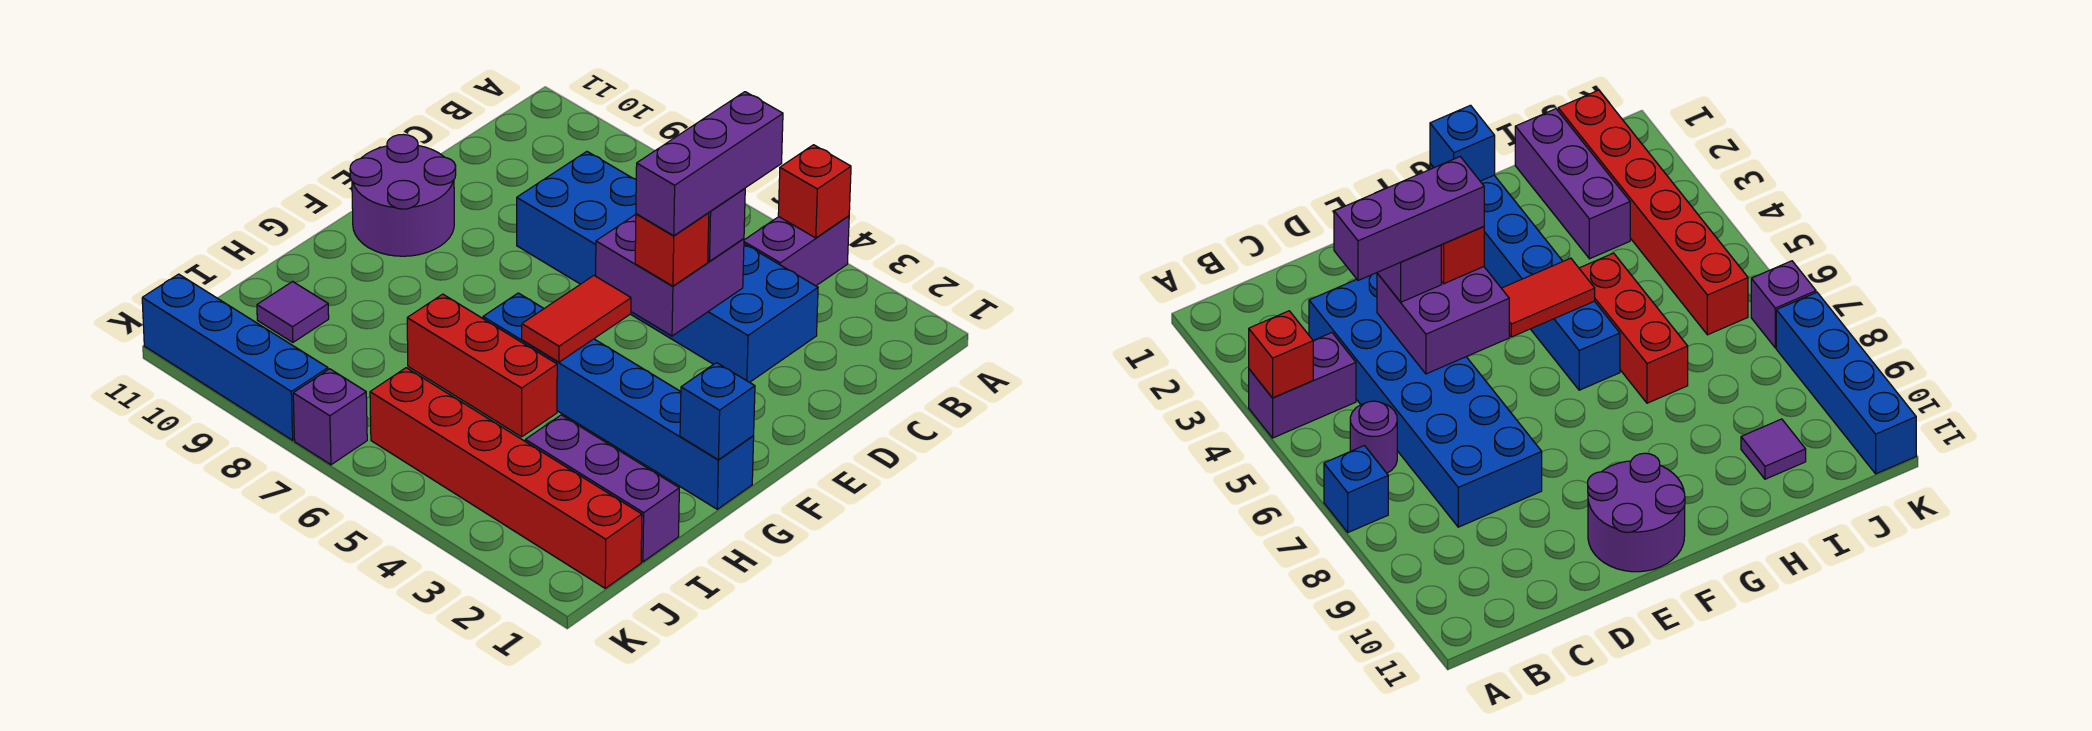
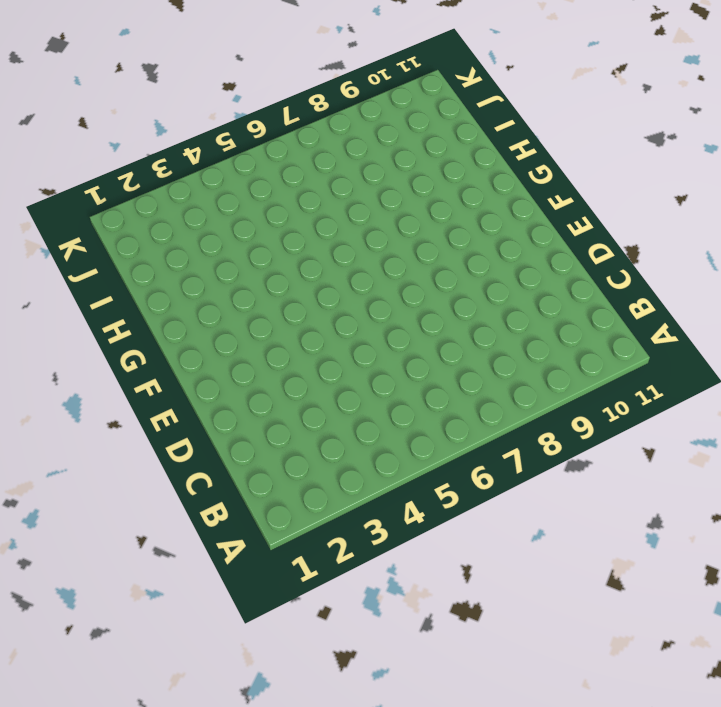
none -> purple 1x2 brick [744,216,849,286]
none -> blue 1x1 brick [1324,446,1388,532]
none -> purple 1x1 round brick [1350,401,1397,473]

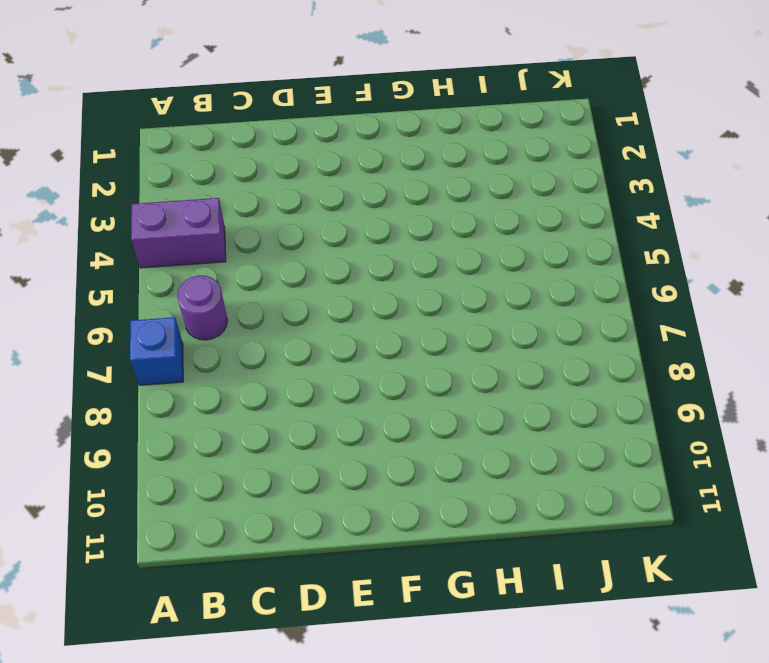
none -> blue 2x6 brick [517,152,818,382]
none -> purple 2x2 round brick [350,135,456,256]
none -> blue 1x6 brick [483,293,754,509]

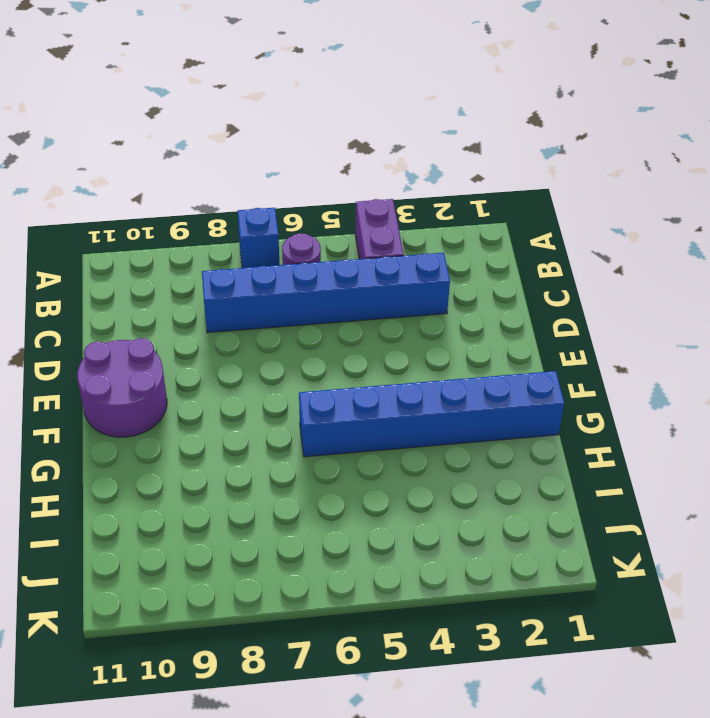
blue 1x6 brick [202,253,450,333] -> blue 2x6 brick [517,152,818,382]
none -> red 1x3 brick [407,294,557,437]
none -> purple 1x3 brick [525,415,679,562]
none -> purple 1x1 tile [257,282,329,342]

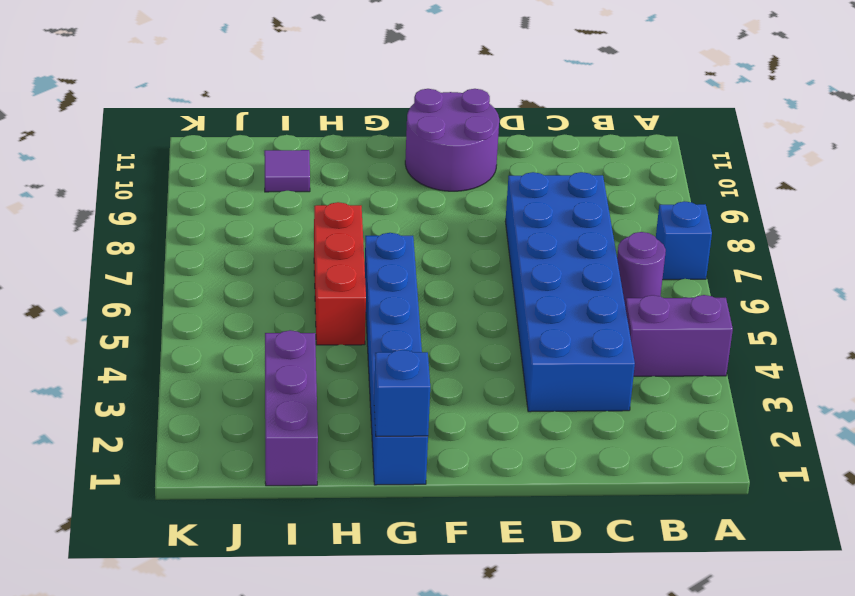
none -> red 1x6 brick [370,368,642,588]
none -> purple 1x1 brick [293,369,367,465]
none -> blue 1x4 brick [142,274,328,440]

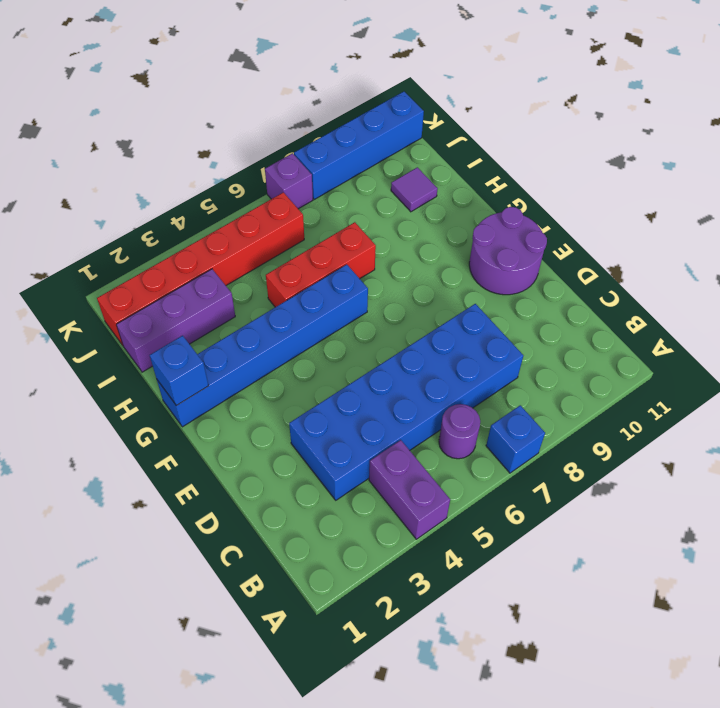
none -> red 1x1 brick [778,145,851,238]
none -> purple 2x2 brick [596,215,744,336]
none -> red 1x2 tile [522,276,631,362]

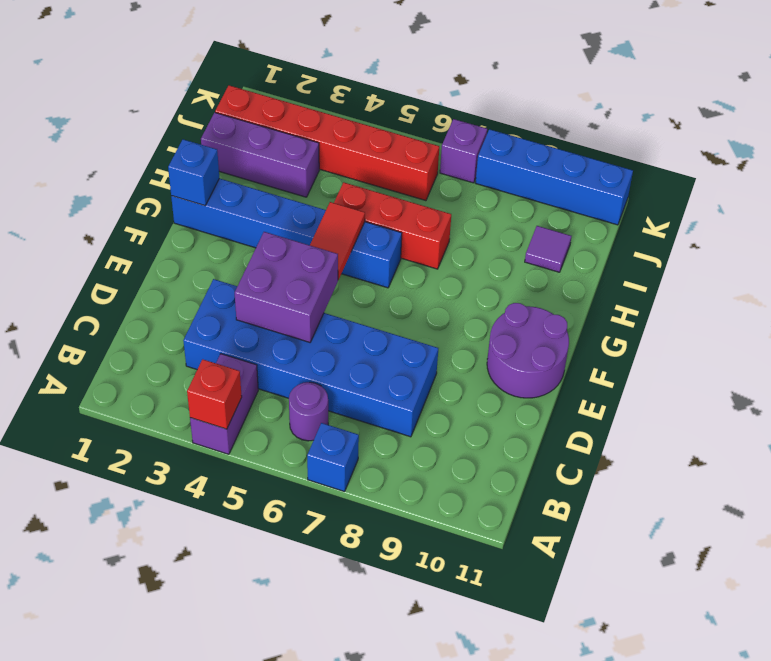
none -> purple 1x1 brick [708,188,745,261]
none -> red 1x1 brick [635,213,709,286]
none -> purple 1x3 brick [636,92,783,236]

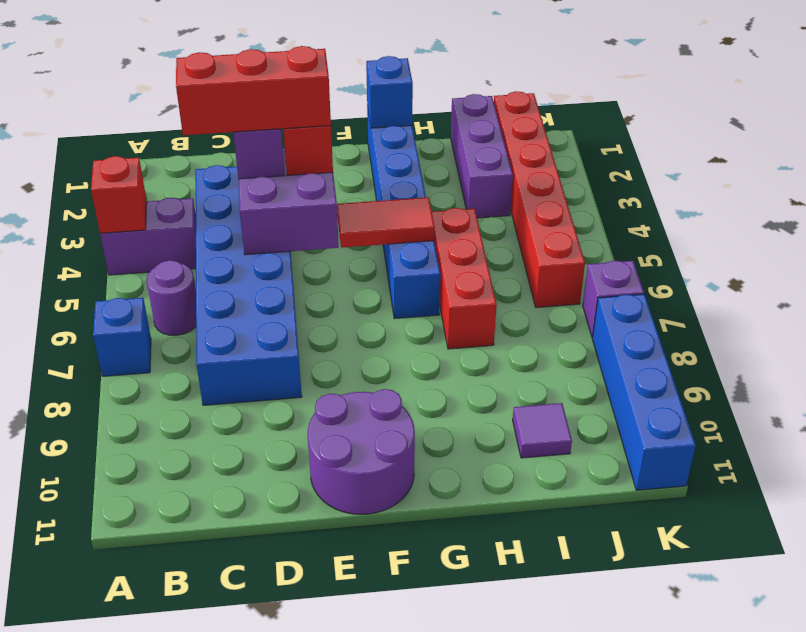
red 1x3 brick [176,46,331,135] -> purple 1x3 brick [636,92,783,236]

